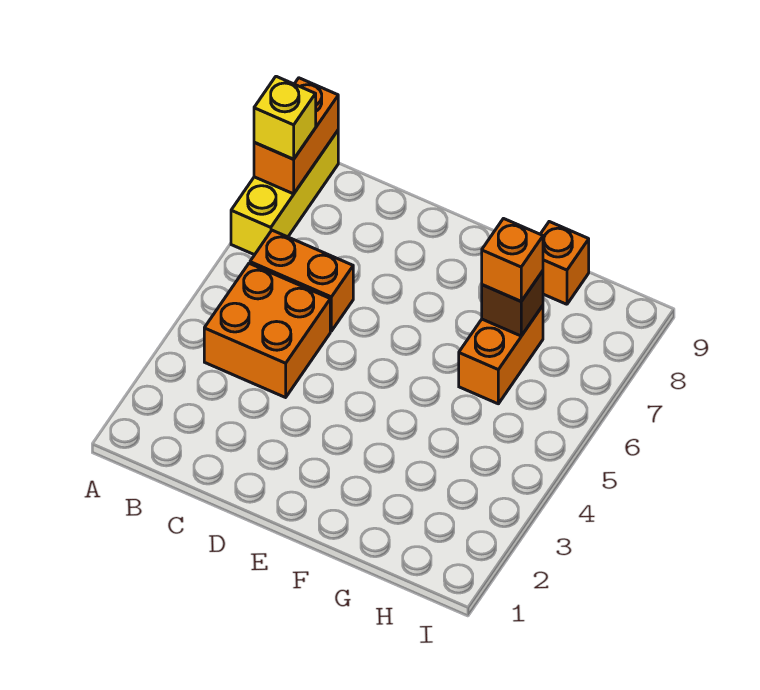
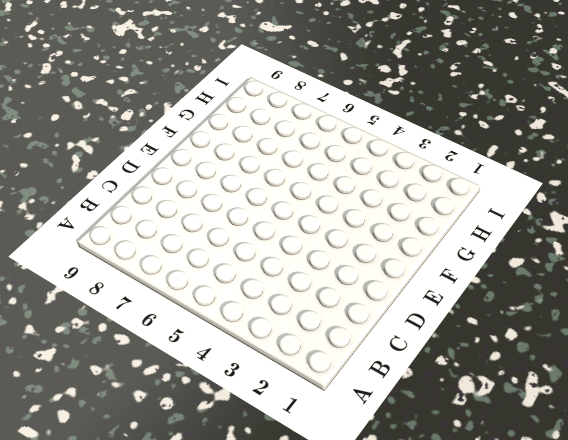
none -> yellow 1x3 brick [231,131,338,255]
none -> orange 2x2 brick [204,263,330,397]

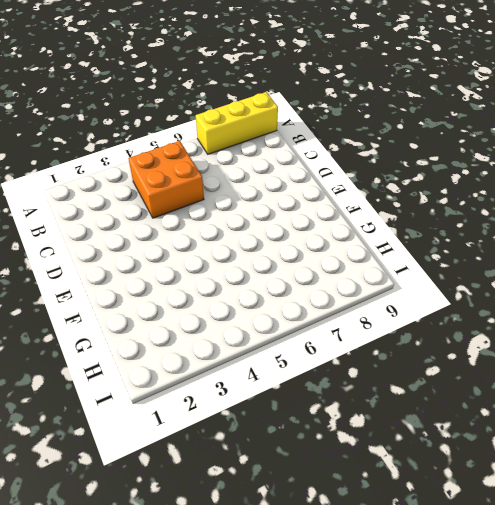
none -> orange 1x2 brick [250,230,353,331]
none -> orange 1x2 brick [459,306,543,404]

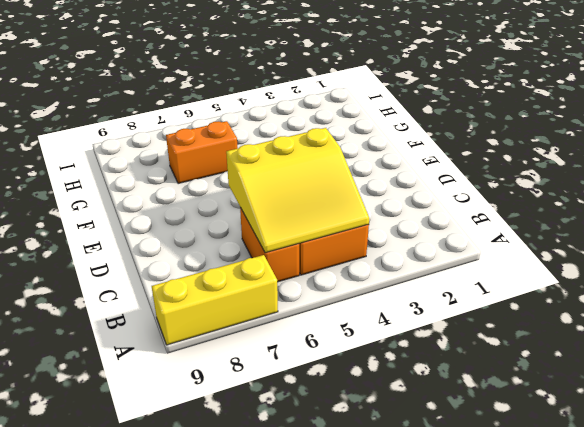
yellow 3x3 slope [226,128,369,253] -> none
none -> orange 1x1 brick [540,222,589,304]
none -> orange 1x2 brick [254,78,338,194]

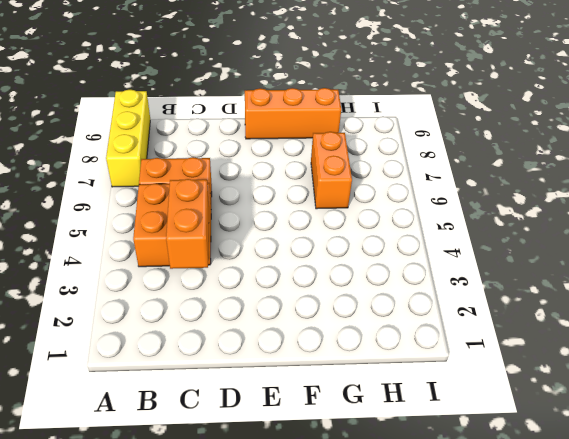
orange 1x2 brick [166,179,209,269] -> orange 1x2 brick moved to [254,78,338,194]
orange 1x3 brick [245,88,341,139] -> orange 1x1 brick [540,222,589,304]
none -> brown 1x1 brick [482,271,543,336]
none -> yellow 1x1 brick [254,76,316,159]

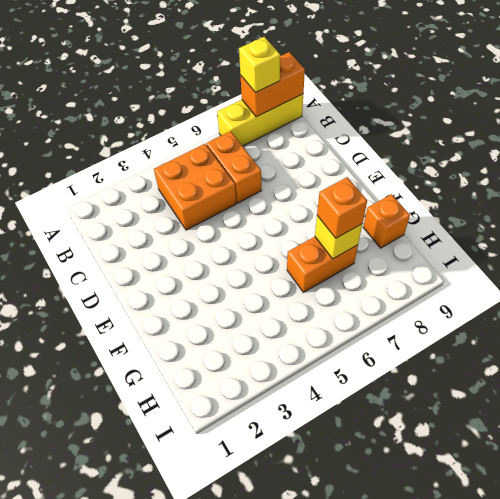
yellow 1x1 brick [315,216,362,259] -> brown 1x1 brick [482,271,543,336]

